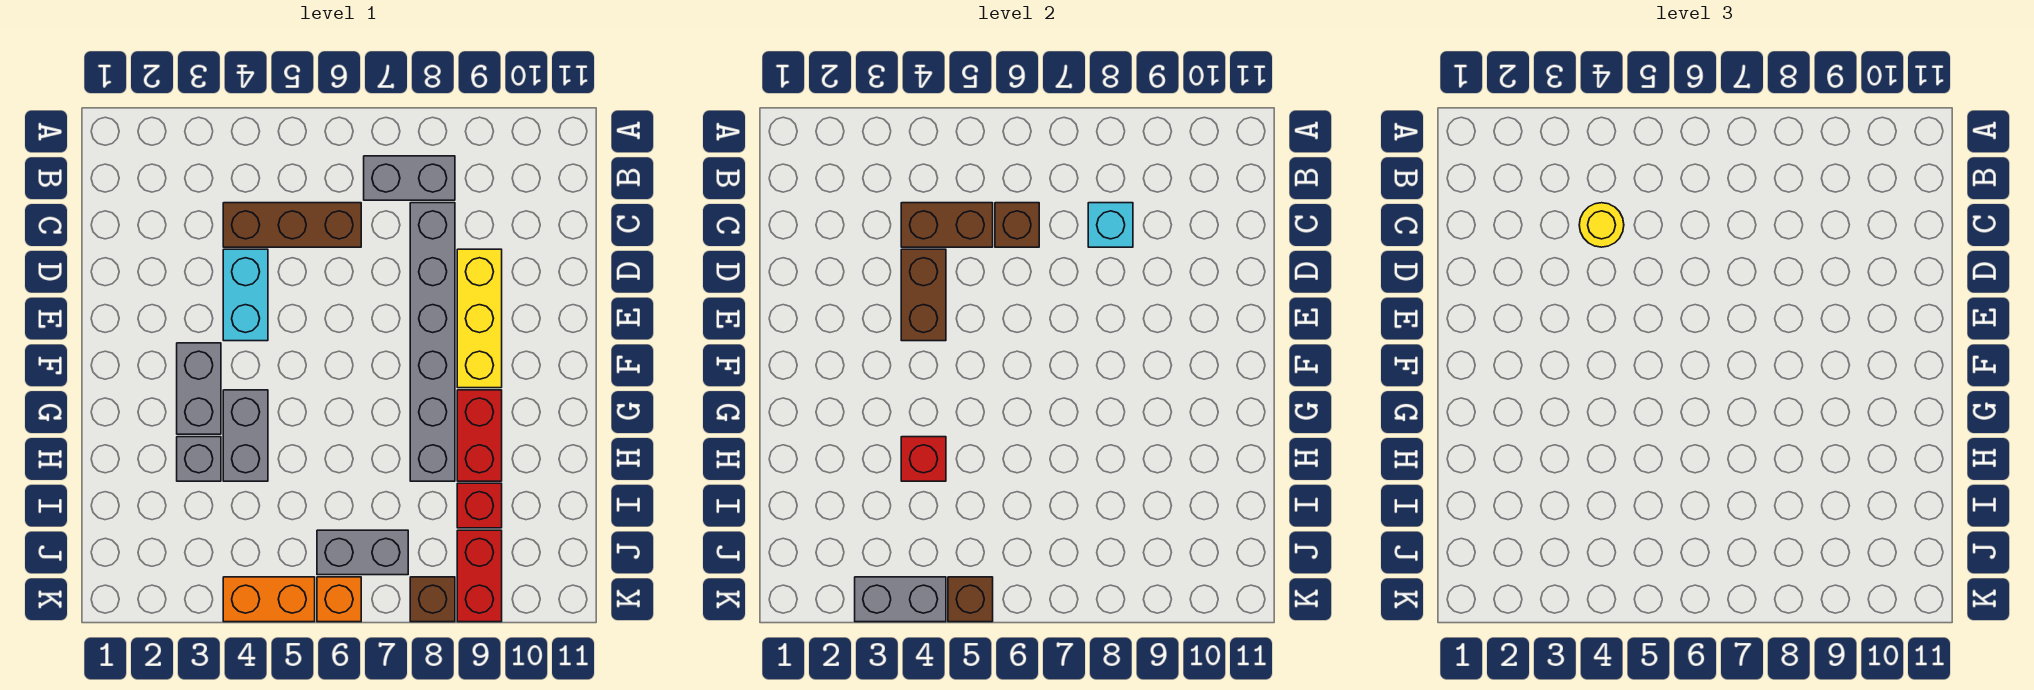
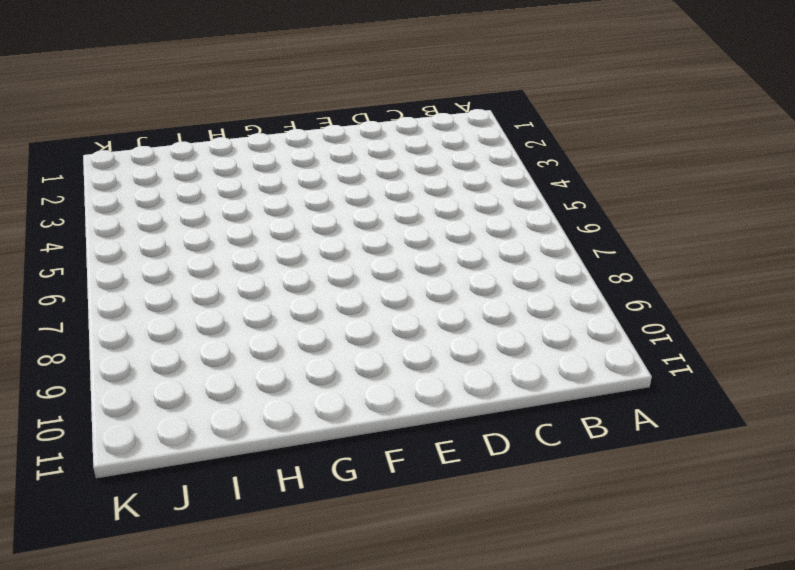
none -> grey 1x2 brick [364,156,455,200]
none -> brown 1x3 brick [223,203,361,247]
none -> grey 1x6 brick [410,203,455,481]

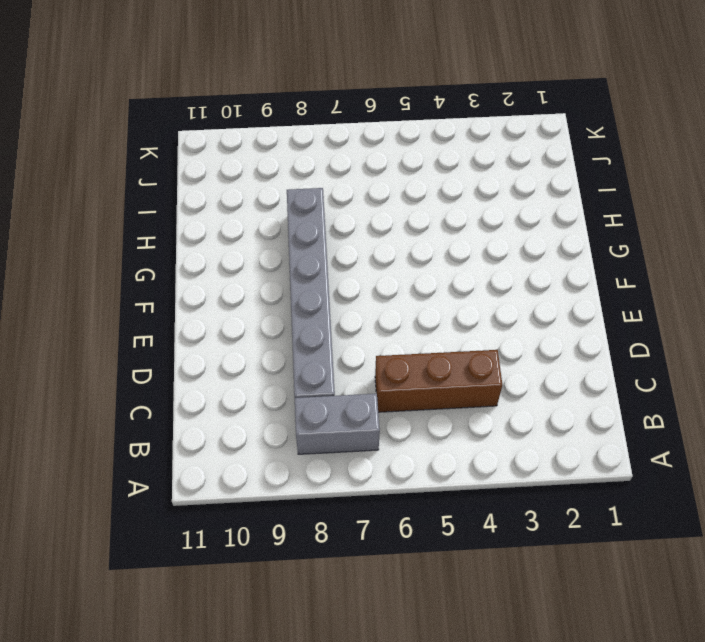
none -> cyan 1x2 brick [223,249,268,341]
none -> yellow 1x3 brick [457,249,502,388]
none -> grey 1x2 brick [177,343,221,434]

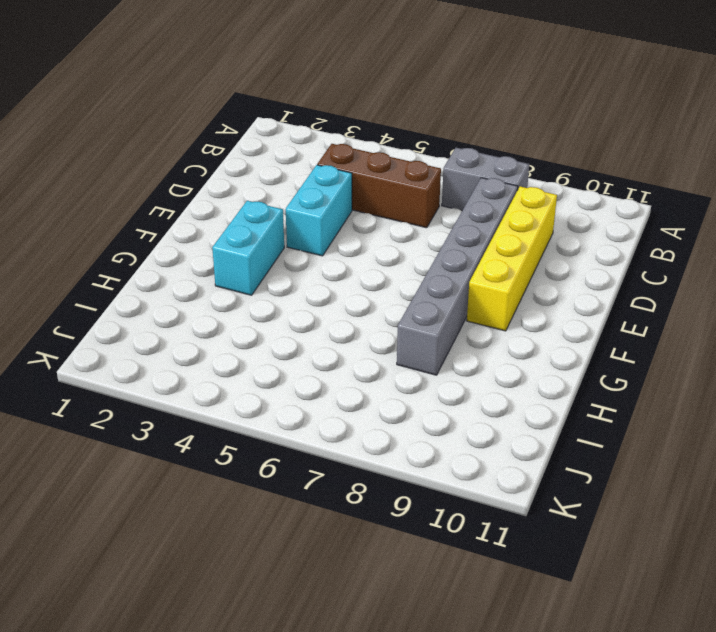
yellow 1x4 brick [467,186,557,331] -> yellow 1x3 brick [457,249,502,388]
cyan 1x2 brick [212,201,284,295] -> grey 1x2 brick [177,343,221,434]
none -> grey 1x2 brick [223,390,268,481]
none -> red 1x2 brick [457,390,502,481]
none -> grey 1x1 brick [177,437,221,481]

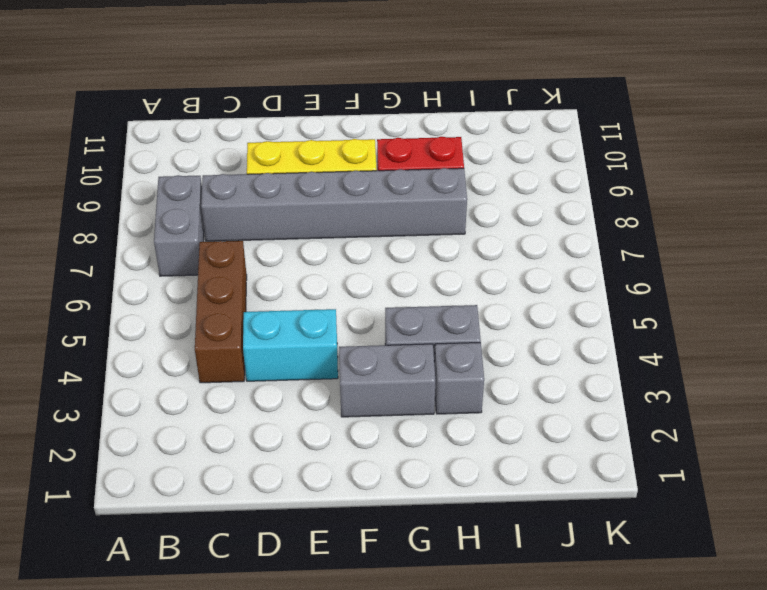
none -> red 1x1 brick [457,483,502,528]
none -> grey 1x2 brick [317,530,408,575]
none -> red 1x2 brick [457,530,502,622]

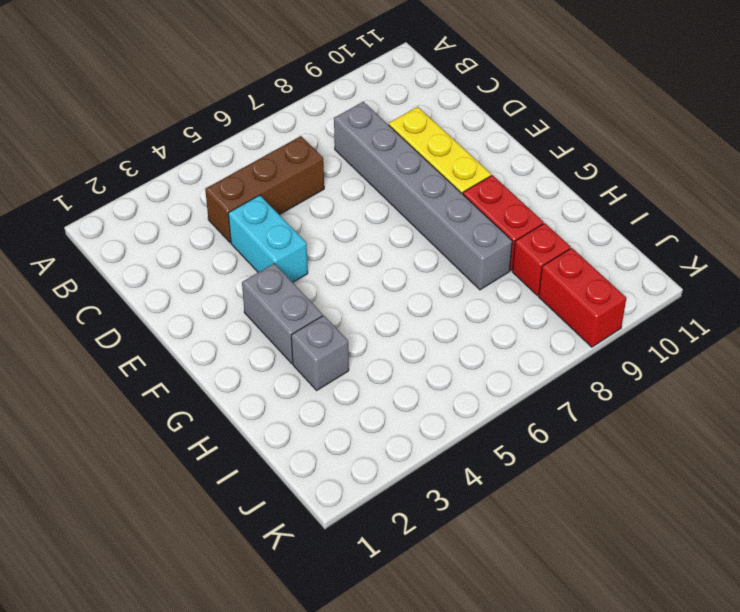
none -> grey 1x2 brick [364,156,455,200]
none -> grey 1x2 brick [223,390,268,481]
none -> grey 1x2 brick [317,530,408,575]

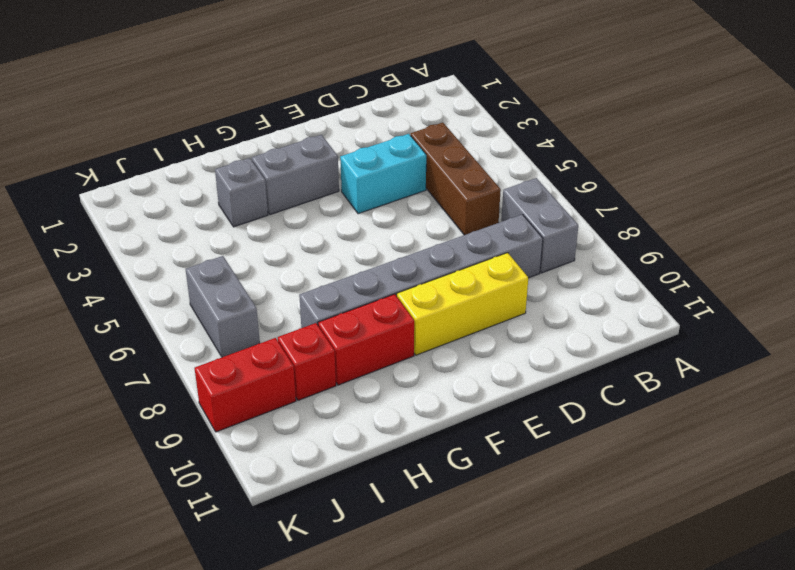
none -> grey 1x2 brick [223,390,268,481]
none -> orange 1x2 brick [223,577,315,622]
none -> orange 1x1 brick [317,577,361,622]

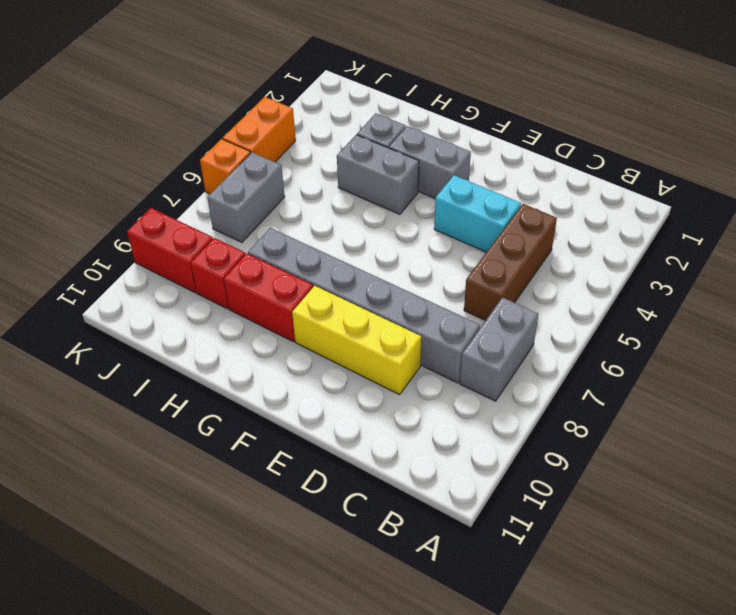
none -> brown 1x1 brick [410,577,455,622]
none -> brown 1x2 brick [901,203,993,247]
none -> brown 1x1 brick [995,203,1039,247]

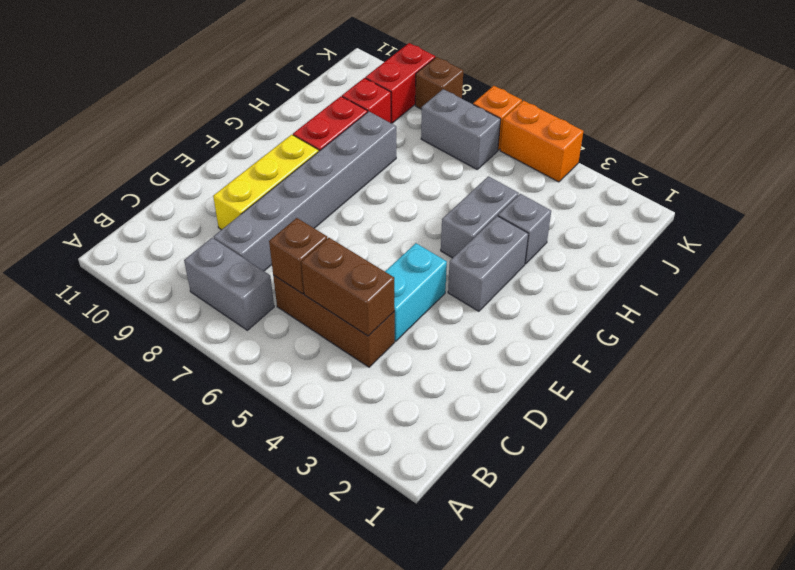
none -> cyan 1x1 brick [1088,203,1133,247]
none -> brown 1x2 brick [901,249,946,341]
none -> red 1x1 brick [901,437,946,481]

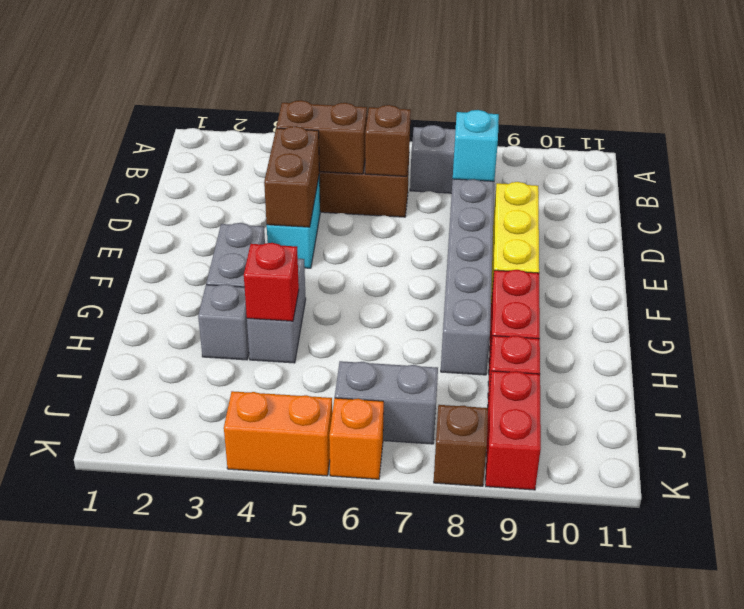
none -> grey 1x2 brick [855,577,946,622]
none -> brown 1x1 brick [948,577,993,622]
none -> yellow 1x1 round brick [1579,203,1624,247]

